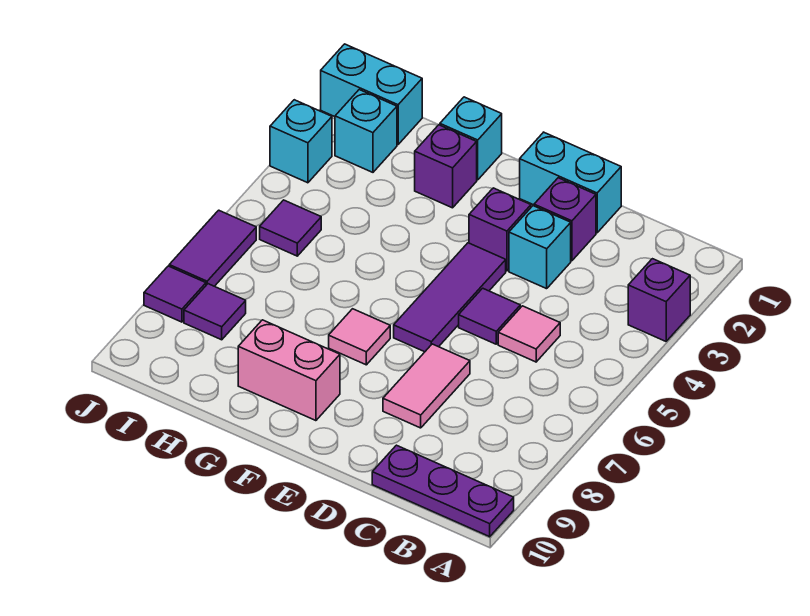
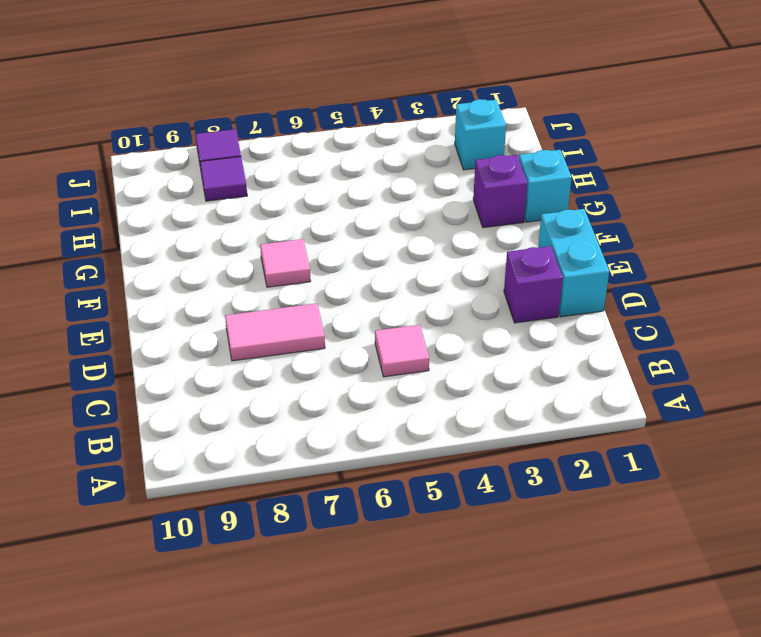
none -> purple 1x1 brick [628,259,690,341]
none -> purple 1x3 plate [372,445,514,537]
none -> cyan 1x1 brick [509,206,571,289]

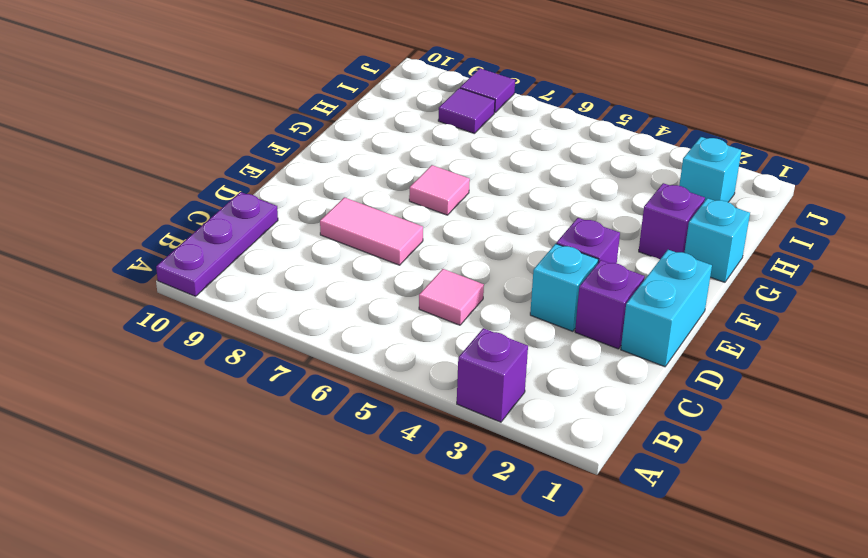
none -> purple 1x1 tile [459,288,520,344]
none -> purple 1x3 tile [394,243,506,352]
none -> pink 1x2 brick [238,320,340,421]

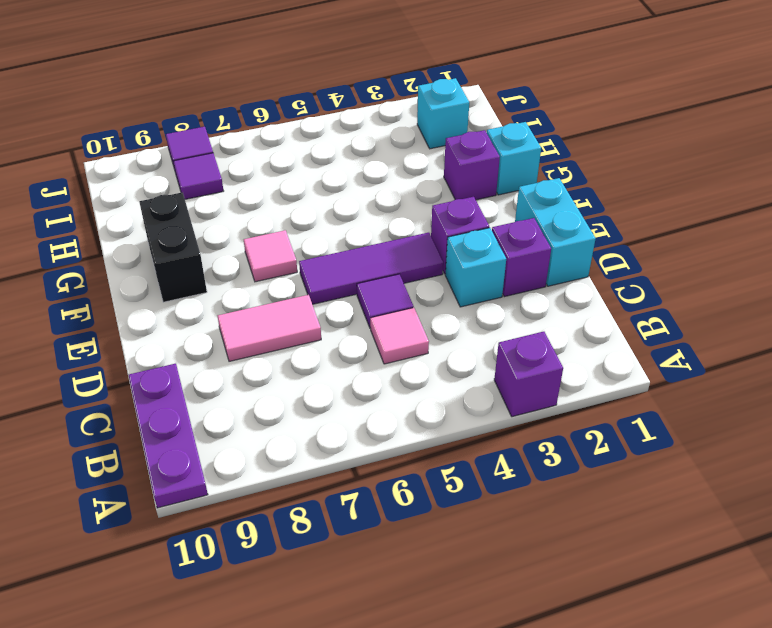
black 1x2 brick [139,192,207,302] -> pink 1x2 brick [238,320,340,421]
none -> cyan 1x2 brick [321,44,422,145]
none -> purple 1x1 tile [260,200,321,256]
none -> cyan 1x1 brick [270,100,332,183]

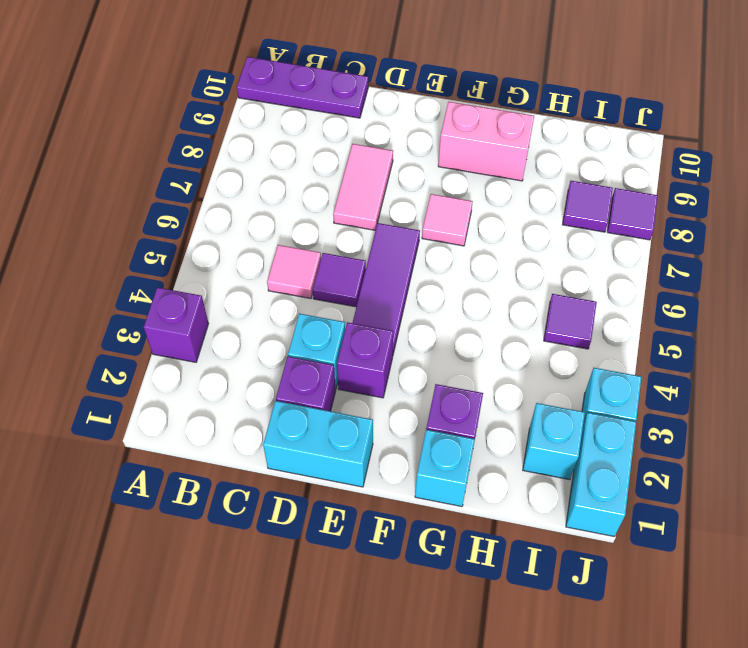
cyan 1x2 brick [566,413,636,536] -> cyan 1x2 brick turned to [321,44,422,145]
none -> purple 1x2 tile [169,210,256,286]

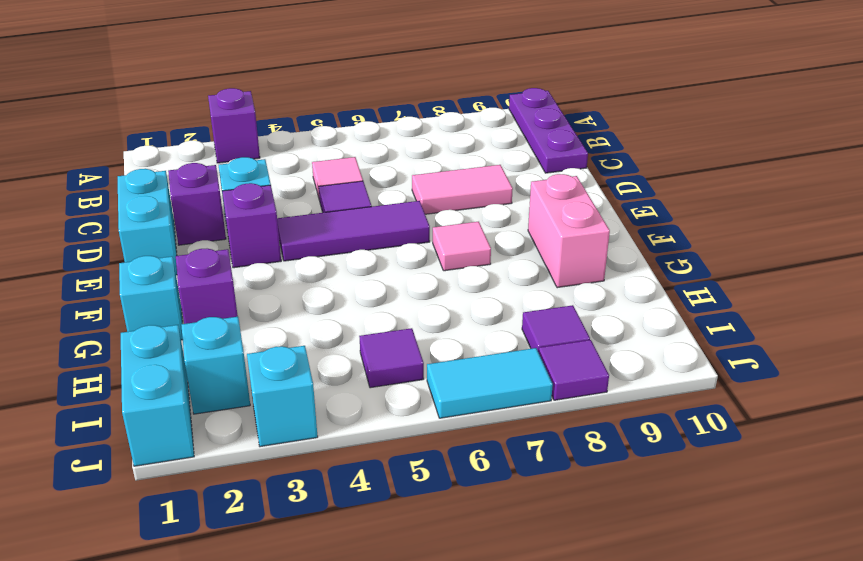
cyan 1x2 tile [427,348,553,418] -> purple 1x2 tile [169,210,256,286]

